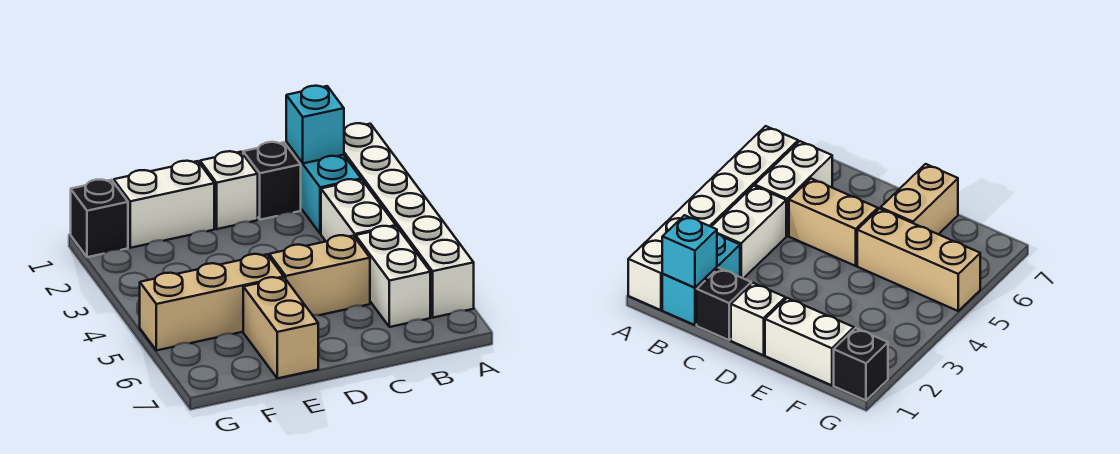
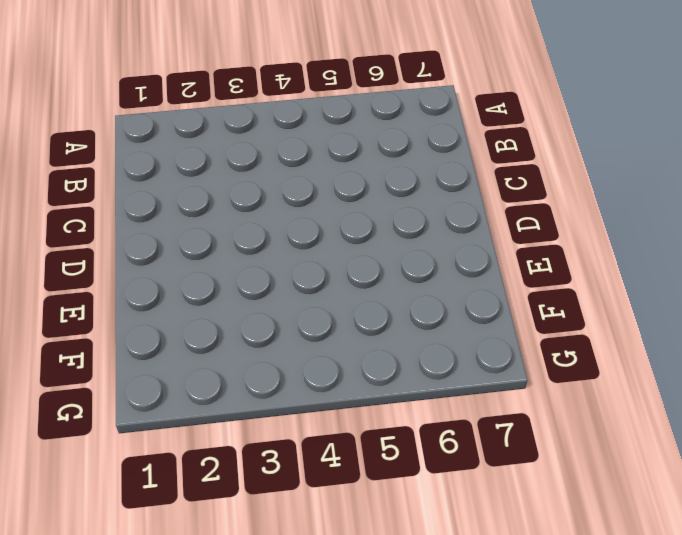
none -> white 1x6 brick [344,123,474,318]
none -> cyan 1x2 brick [286,142,361,234]
none -> white 1x2 brick [321,179,396,241]

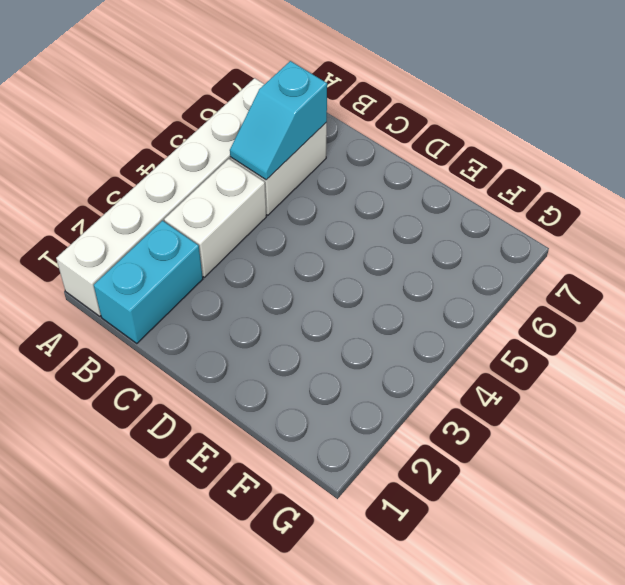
cyan 1x2 slope [230,61,327,180] -> none
none -> black 1x1 brick [243,142,301,220]
none -> tan 1x2 brick [269,235,370,315]
none -> white 1x1 brick [200,151,258,229]

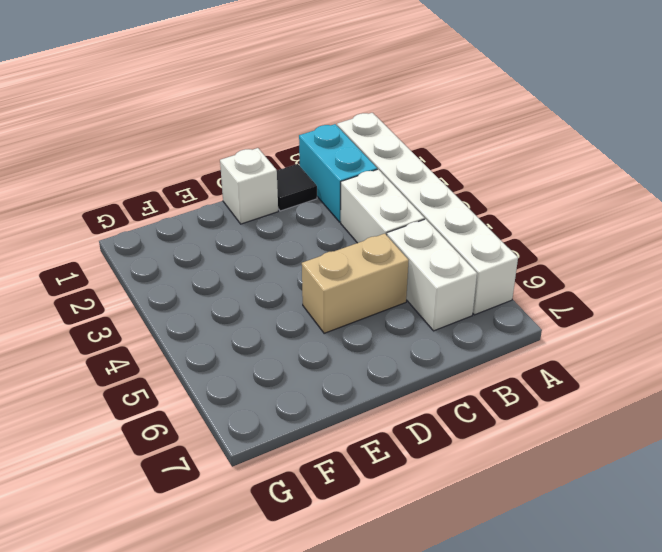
black 1x1 tile [277,164,317,211] -> black 1x1 brick [243,142,301,220]
none -> white 1x2 brick [114,161,214,248]
none -> tan 1x3 brick [140,254,284,350]
none -> tan 1x2 brick [243,277,318,378]

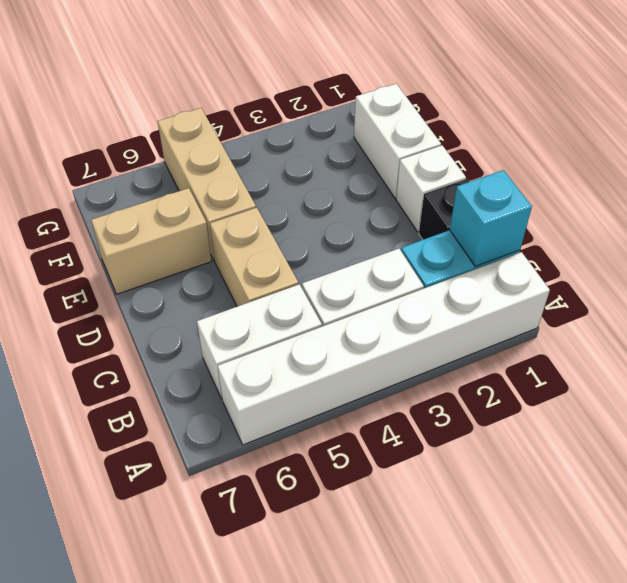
none -> black 1x1 brick [71,180,128,257]

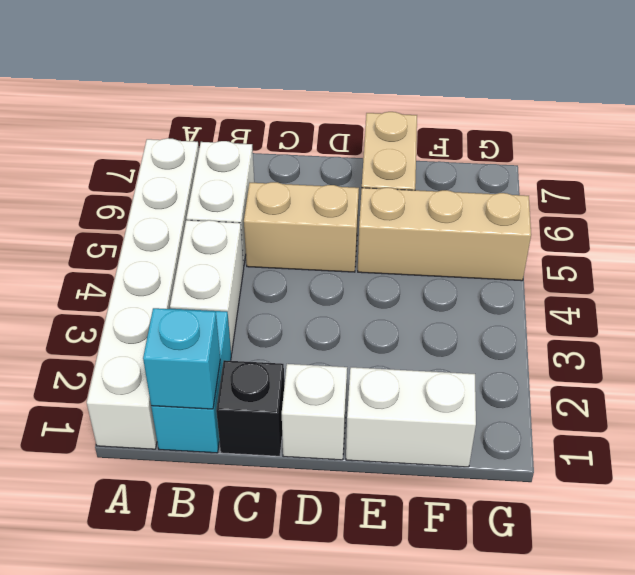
none -> black 1x1 brick [71,180,128,257]

